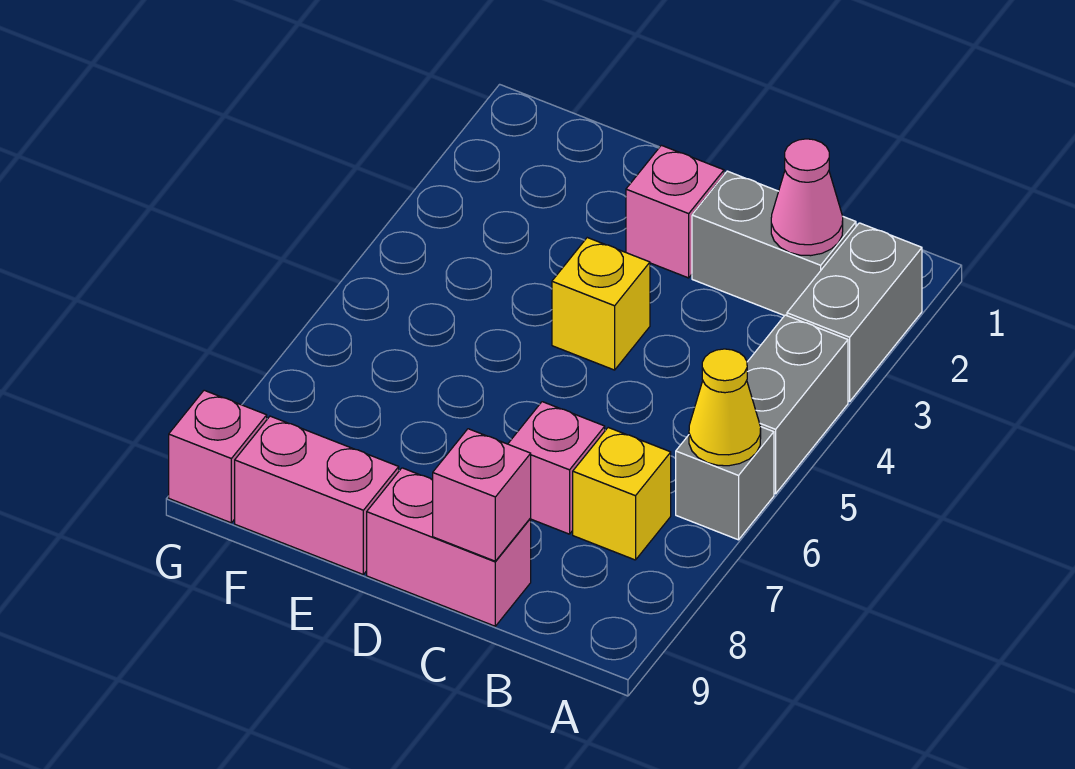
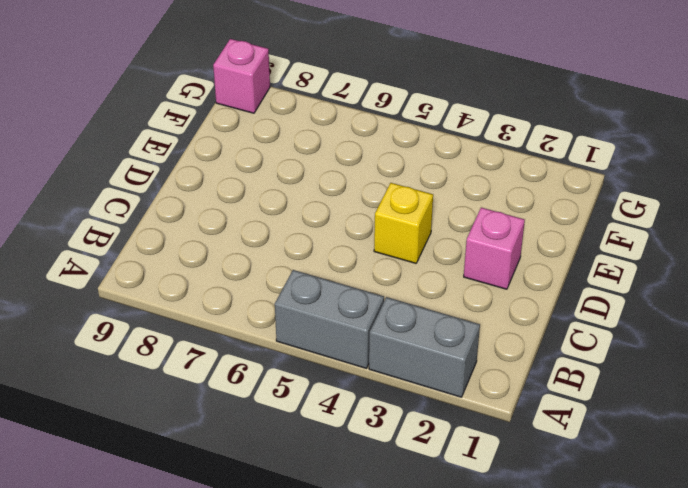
none -> grey 1x1 brick [676,427,774,540]
none -> grey 1x2 brick [692,171,856,316]
none -> yellow 1x1 brick [573,428,671,560]

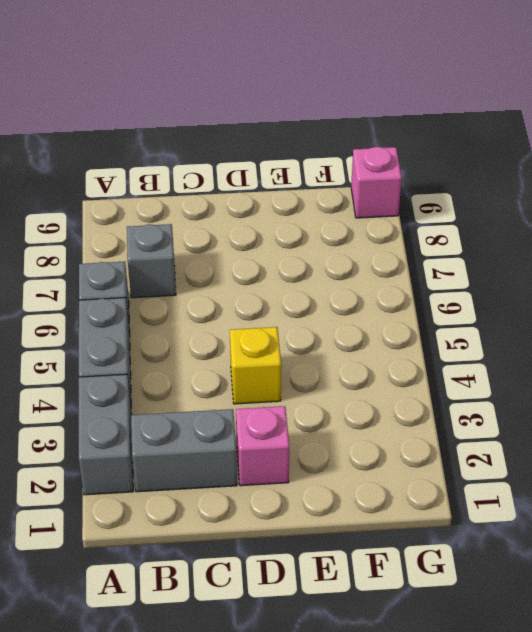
grey 1x1 brick [127,224,176,298] -> yellow 1x1 brick [573,428,671,560]
none -> pink 1x1 brick [508,402,605,534]
none -> pink 1x2 brick [367,468,531,626]
none -> pink 1x2 brick [235,416,399,574]

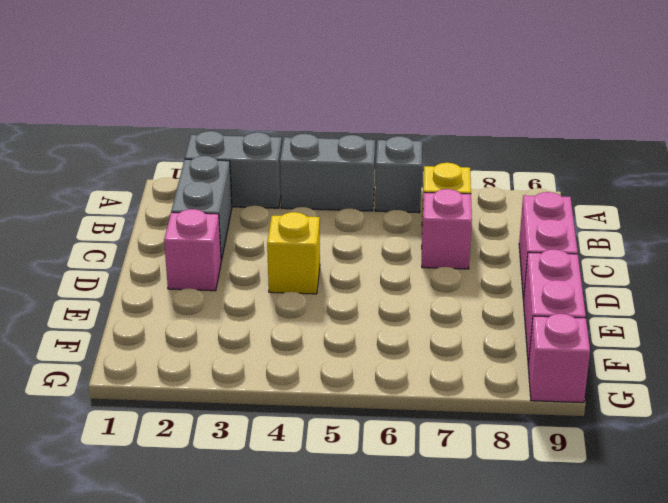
none -> yellow 1x1 cone [689,349,761,466]
none -> pink 1x1 cone [771,139,843,256]
none -> pink 1x1 brick [433,429,531,561]

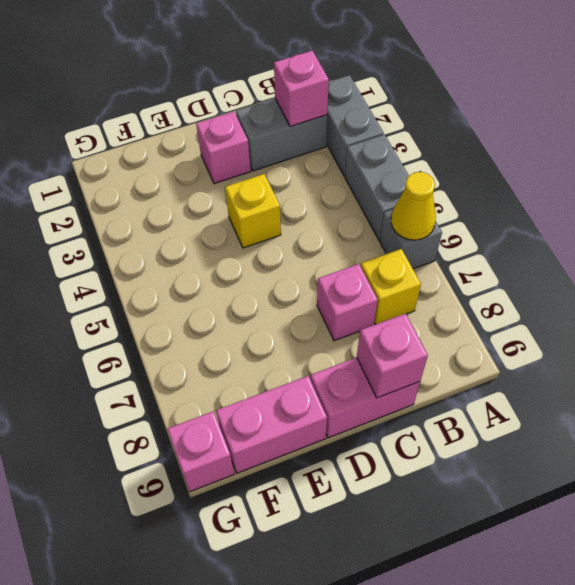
pink 1x1 brick [274,51,329,127] -> pink 1x1 cone [771,139,843,256]

